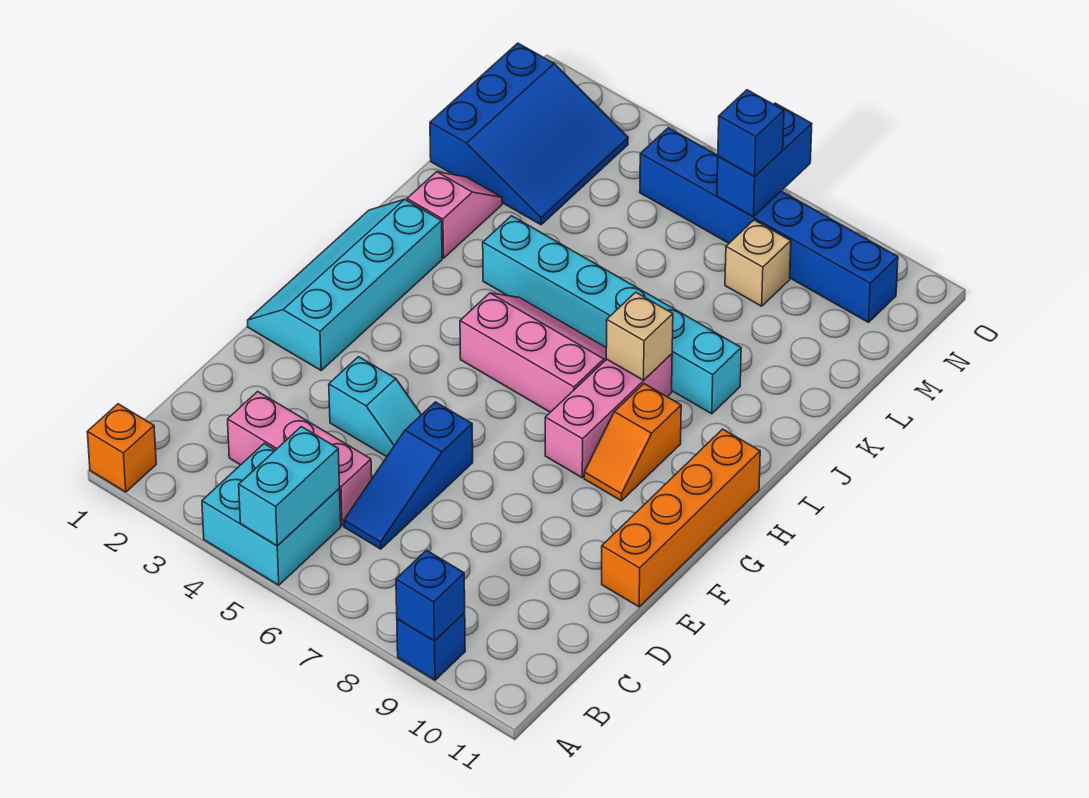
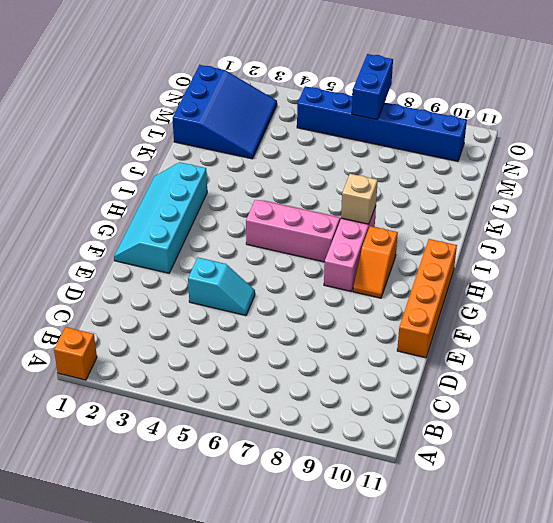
none -> cyan 2x2 brick [202,443,341,585]
none -> blue 1x1 brick [397,613,465,680]
none -> pink 1x3 brick [228,392,372,526]

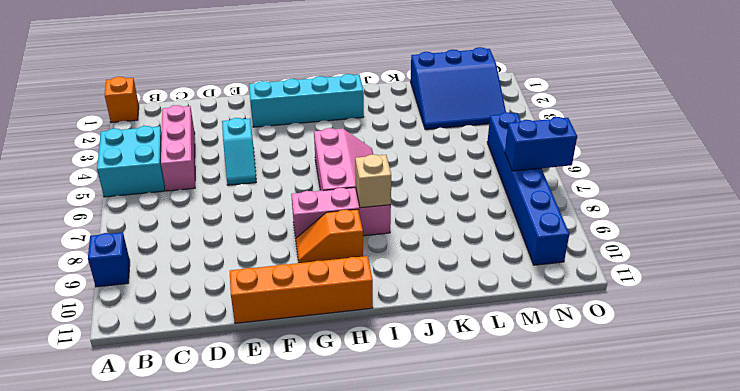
none -> blue 1x3 slope [344,402,473,549]
none -> pink 1x2 slope [407,172,502,258]
none -> cyan 1x6 brick [483,216,741,414]

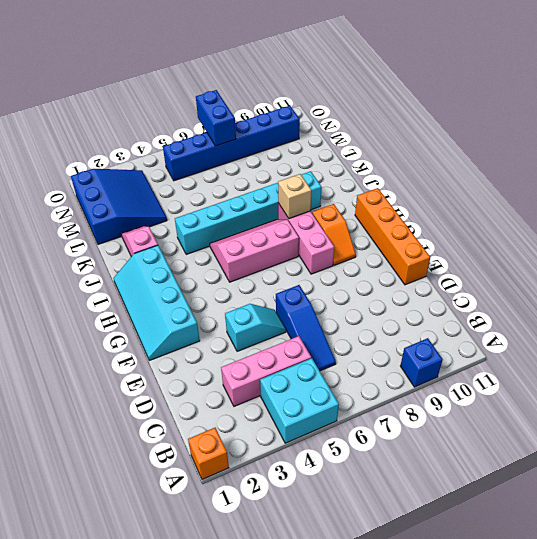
none -> tan 1x1 brick [725,220,791,306]
none -> cyan 1x2 brick [239,427,340,546]
none -> blue 1x1 brick [396,550,465,641]

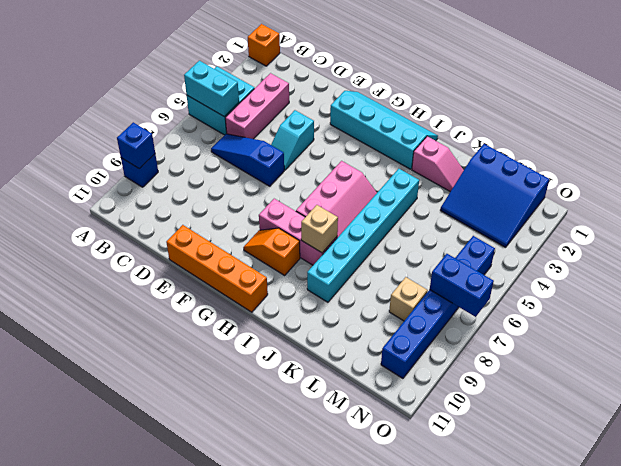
none -> blue 1x1 brick [718,90,784,177]

